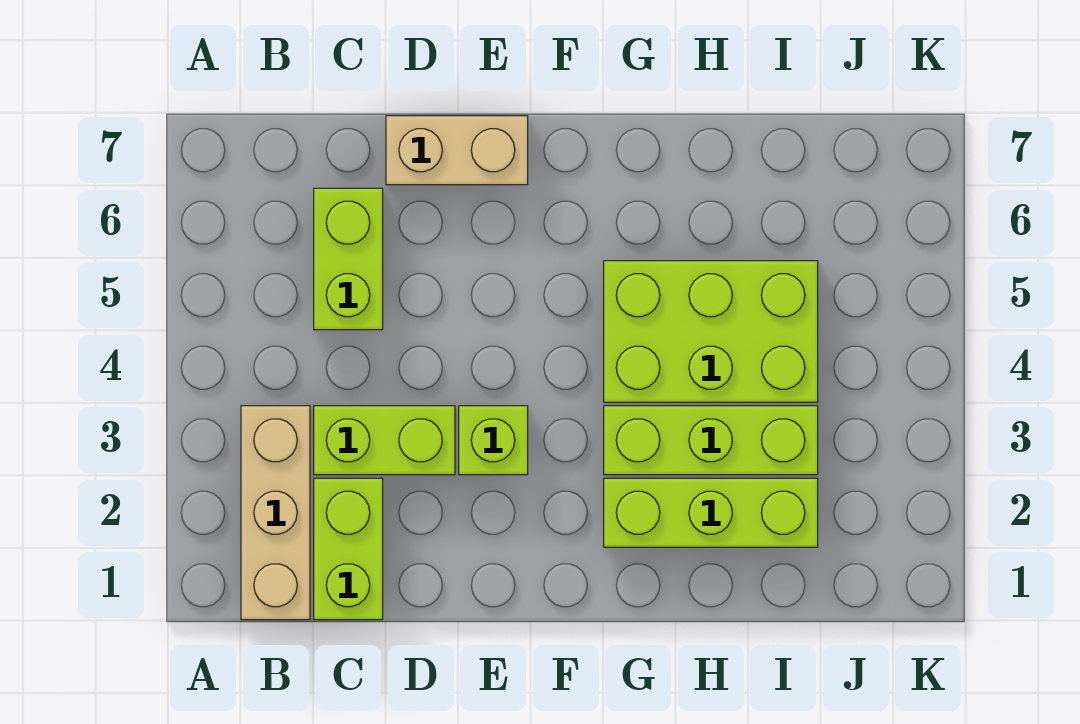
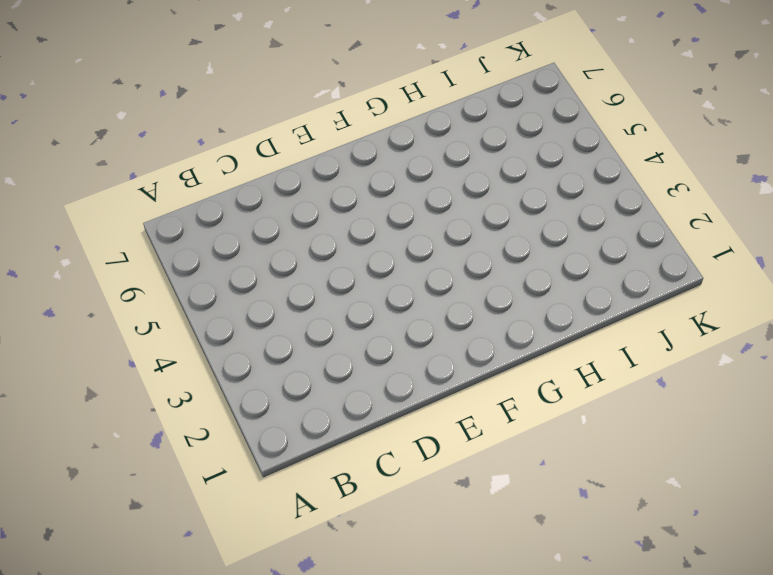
none -> tan 1x3 brick [241,406,310,620]
none -> lime 1x2 brick [314,478,383,620]

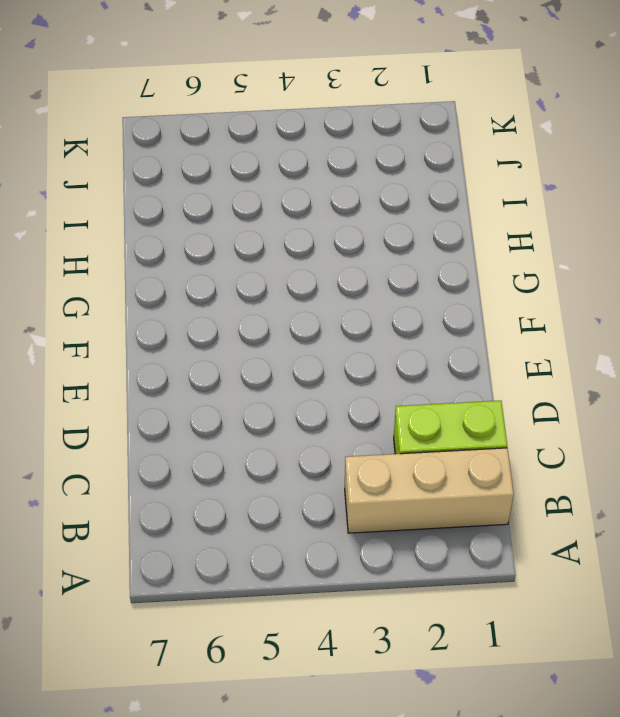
none -> lime 1x2 brick [314,406,455,475]
none -> lime 1x2 brick [314,188,383,330]

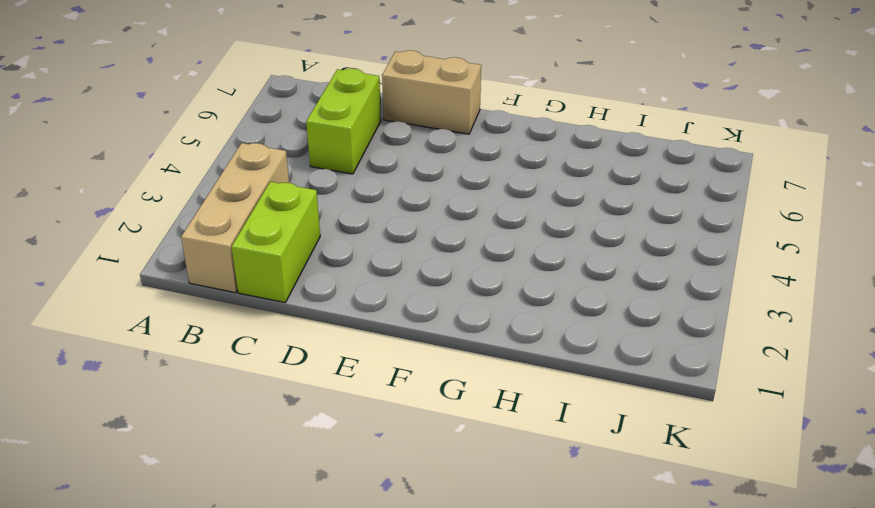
none -> lime 1x2 brick [314,406,455,475]
none -> lime 1x1 brick [459,406,528,475]

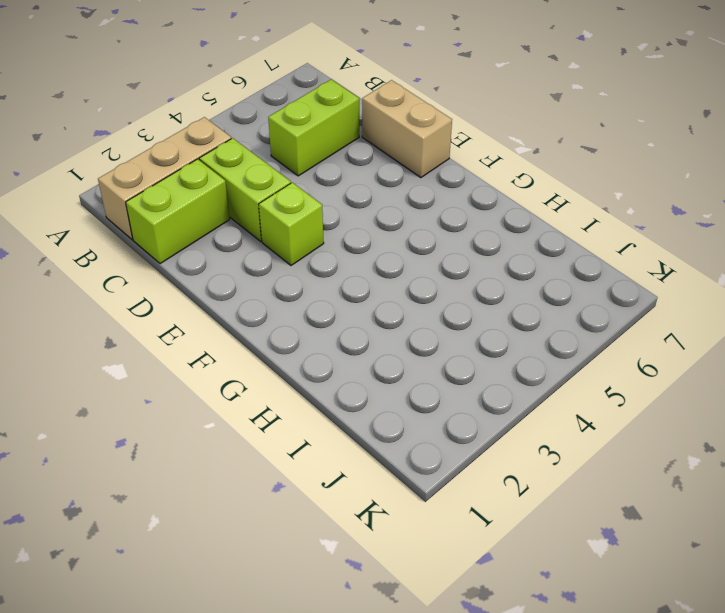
none -> lime 1x3 brick [604,478,818,547]
none -> lime 1x3 brick [604,406,818,475]

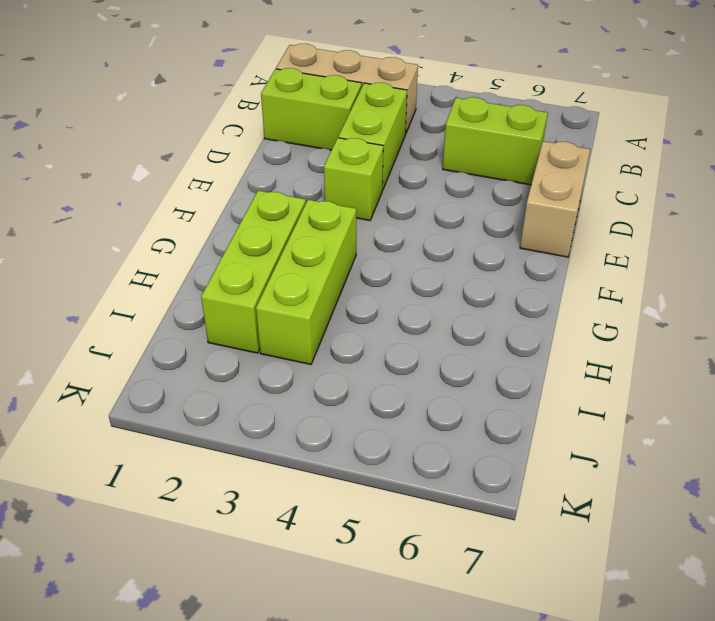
none -> lime 2x3 brick [604,261,818,402]

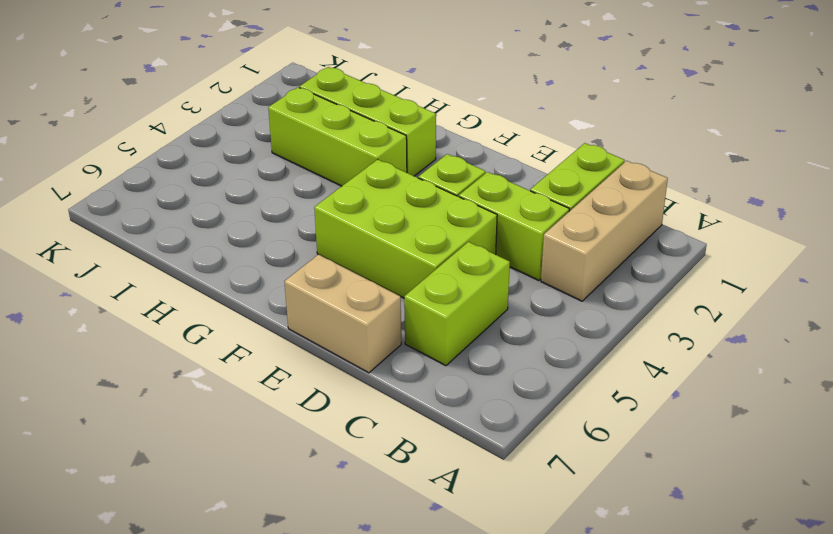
lime 2x3 brick [314,159,497,298] -> lime 2x3 brick moved to [604,261,818,402]

